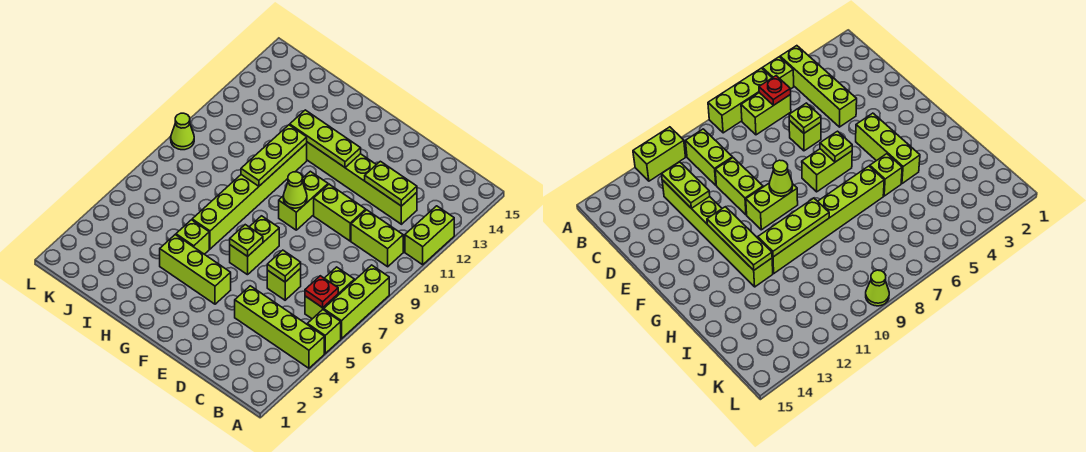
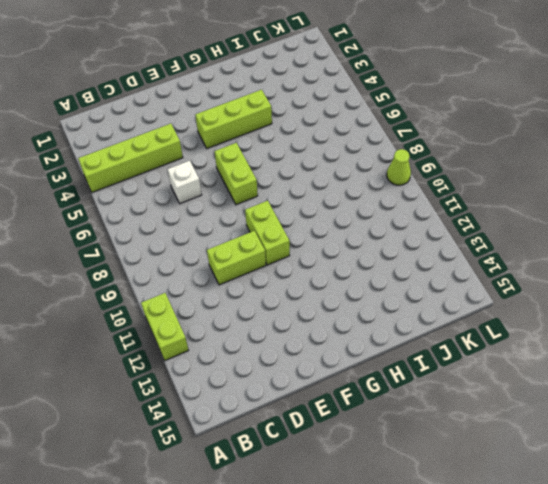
white 1x1 brick [167,161,202,204] -> lime 1x1 brick [267,268,301,300]
none -> lime 1x1 brick [307,310,341,353]
none -> lime 1x3 brick [324,265,389,339]
none -> lime 1x2 brick [305,267,354,319]

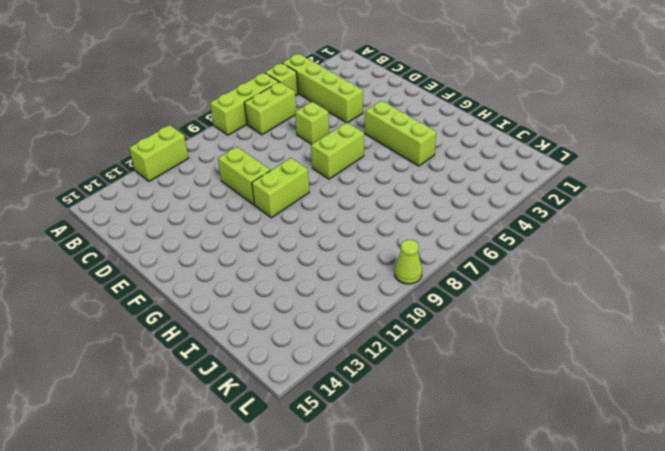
none -> lime 1x2 brick [351,210,403,267]
none -> lime 1x6 brick [307,142,417,224]
none -> lime 1x1 brick [176,220,209,254]

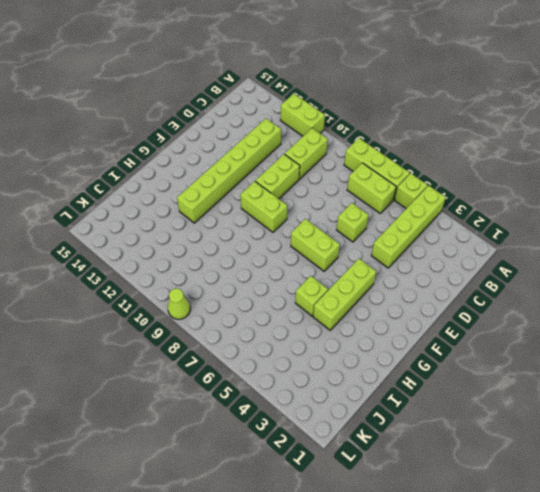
none -> lime 1x6 brick [192,143,307,249]
none -> red 1x1 plate [305,276,338,308]
none -> lime 1x2 plate [365,161,417,206]

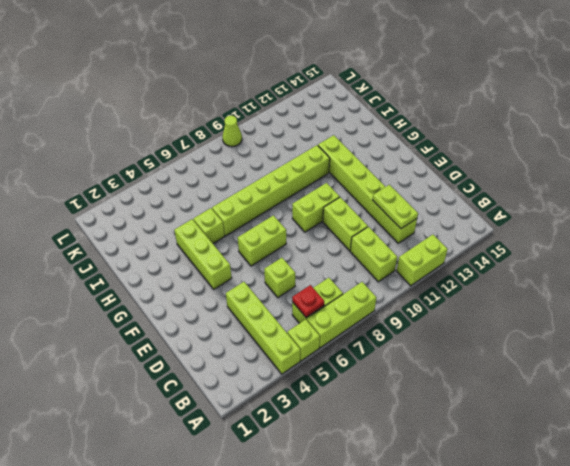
none -> lime 1x1 plate [267,250,301,282]
none -> lime 1x1 plate [230,225,263,256]
none -> lime 1x1 cone [283,172,307,208]

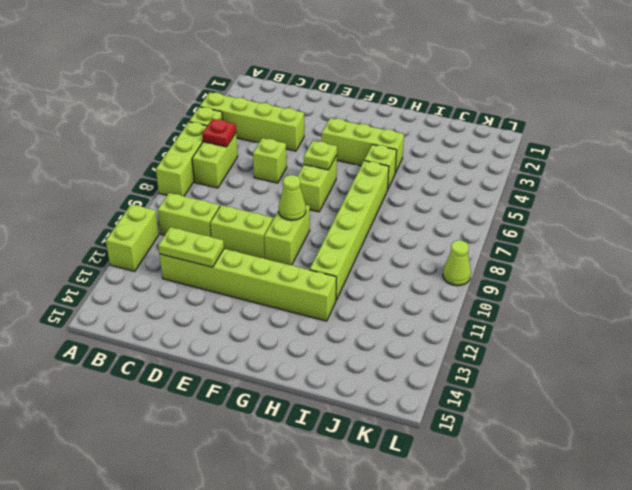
none -> lime 1x1 plate [267,250,301,282]
none -> lime 1x3 plate [290,110,361,167]
none -> lime 1x3 plate [241,125,307,186]

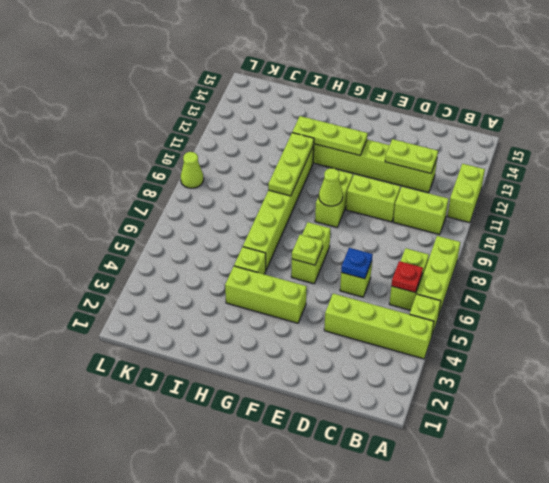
blue 1x1 plate [341,248,373,279] -> lime 1x1 plate [267,250,301,282]

